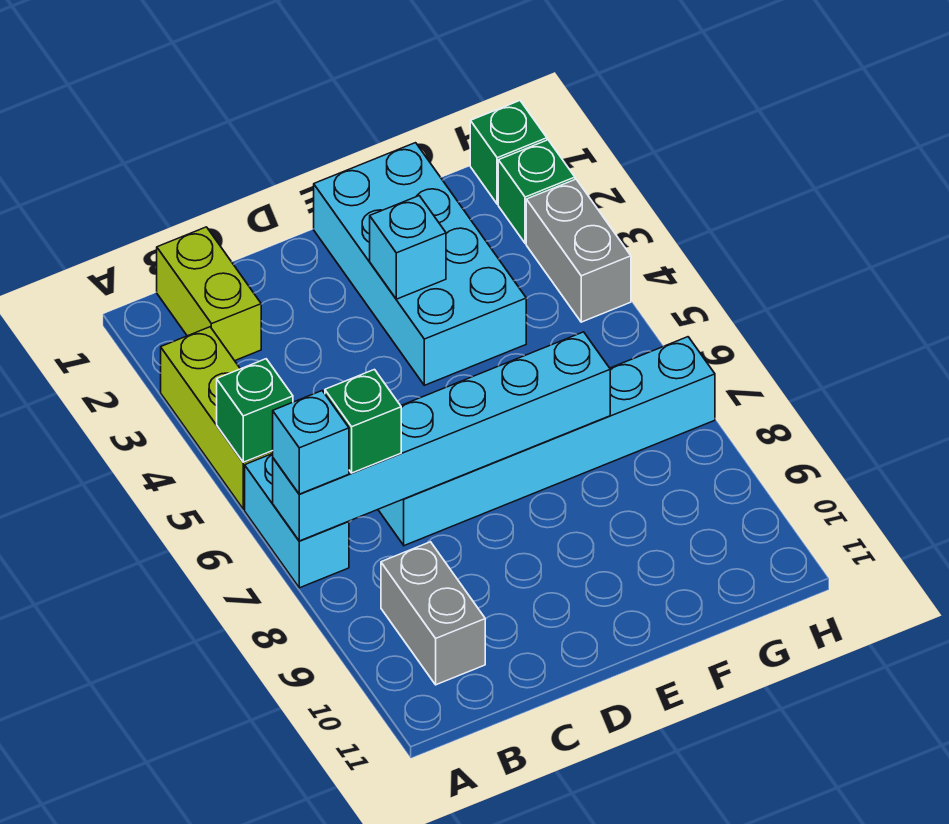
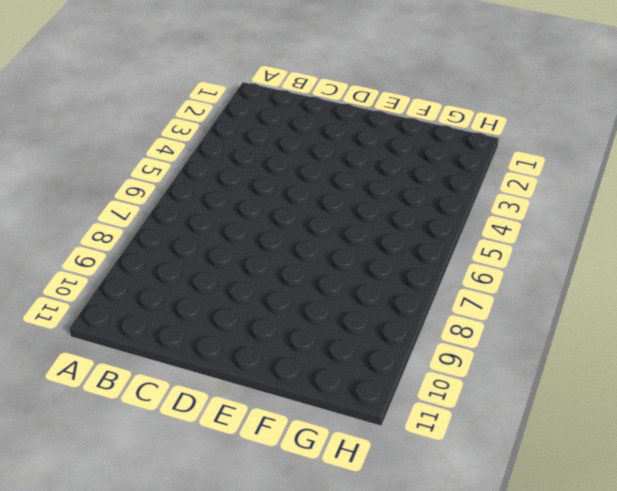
none -> lime 1x3 brick [161,327,273,509]
none -> cyan 1x2 brick [245,454,349,588]
none -> lime 1x2 brick [157,227,261,361]

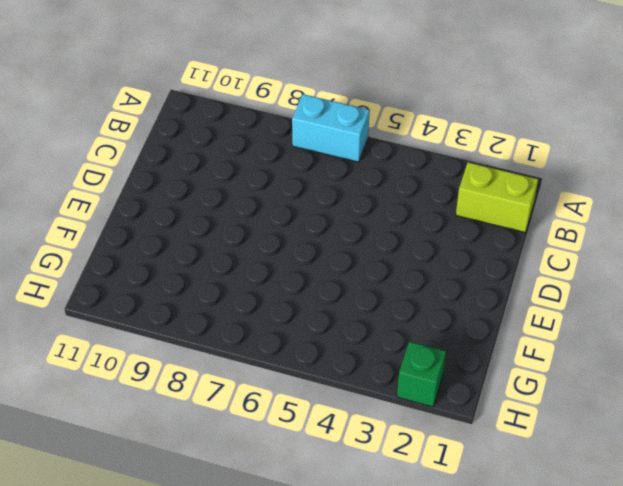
none -> lime 1x3 brick [161,327,273,509]
none -> grey 1x2 brick [381,542,485,685]
none -> cyan 1x6 brick [378,337,715,546]

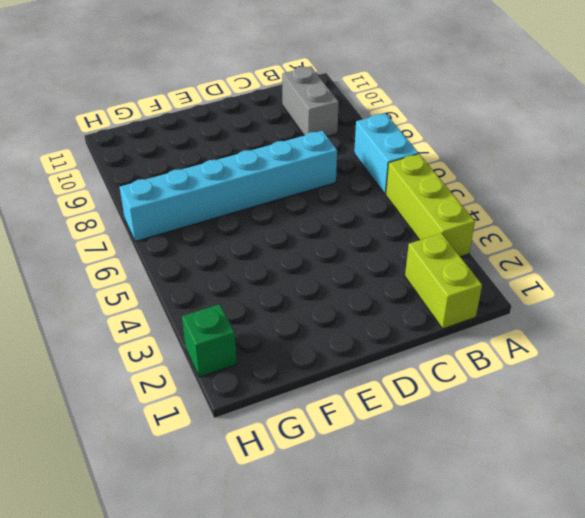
none -> cyan 2x4 brick [314,143,526,385]
none -> green 1x1 brick [470,101,547,204]
none -> grey 1x2 brick [526,179,631,322]

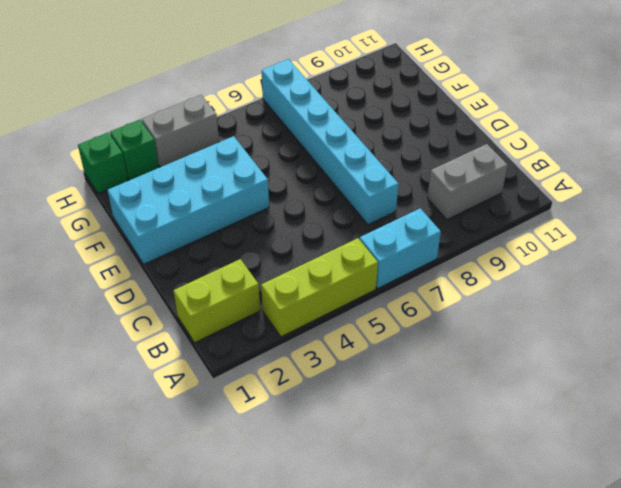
none -> green 1x1 brick [217,359,293,462]
none -> cyan 1x6 brick [273,332,610,541]
none -> cyan 1x1 brick [370,196,446,299]

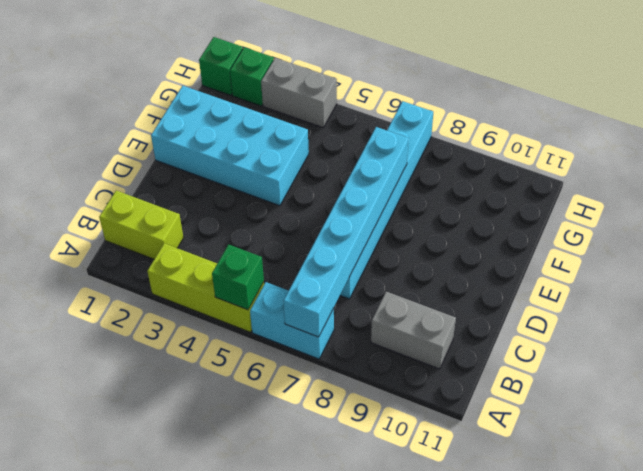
none -> cyan 1x1 brick [370,196,446,299]
none -> cyan 1x1 brick [273,391,349,494]
none -> green 1x1 brick [325,370,401,473]

